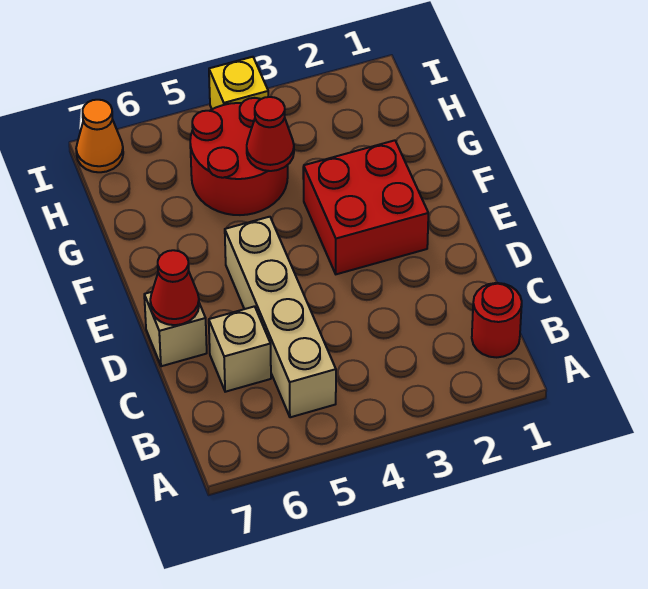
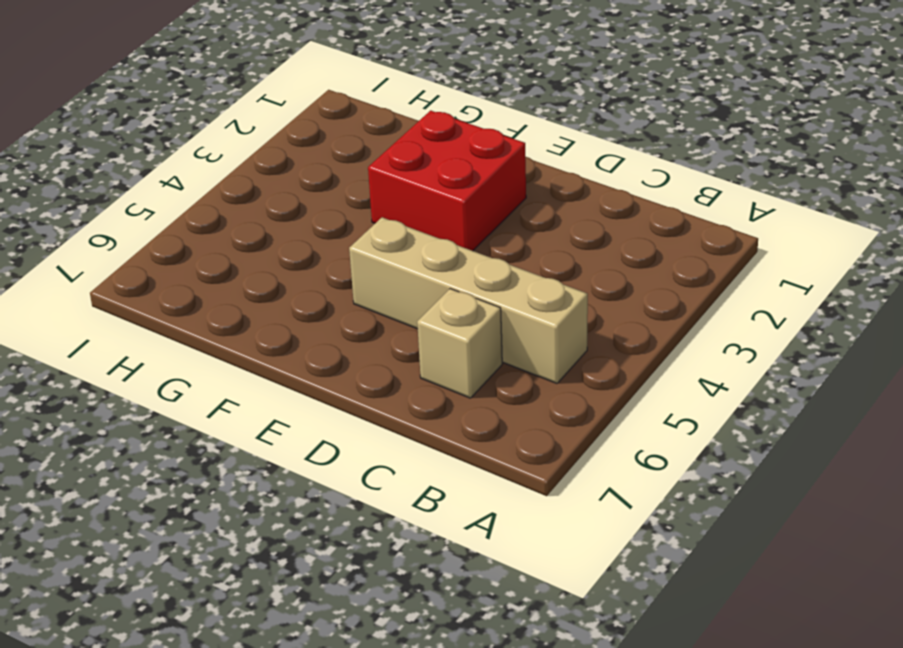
none -> red 1x1 round brick [472,283,522,357]
none -> tan 1x1 brick [144,292,207,366]

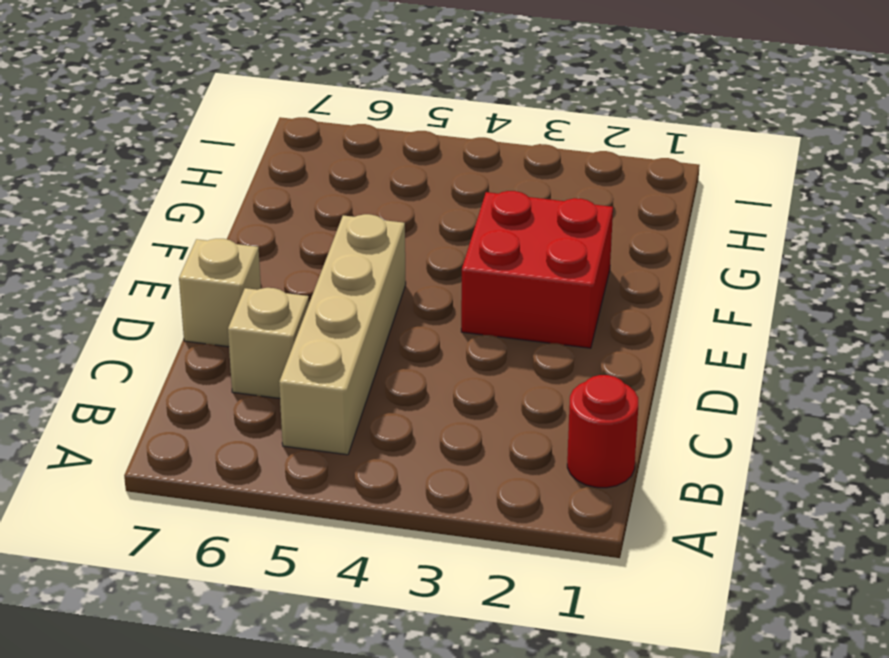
none -> red 2x2 round brick [190,98,288,215]
none -> yellow 1x1 brick [209,57,268,109]

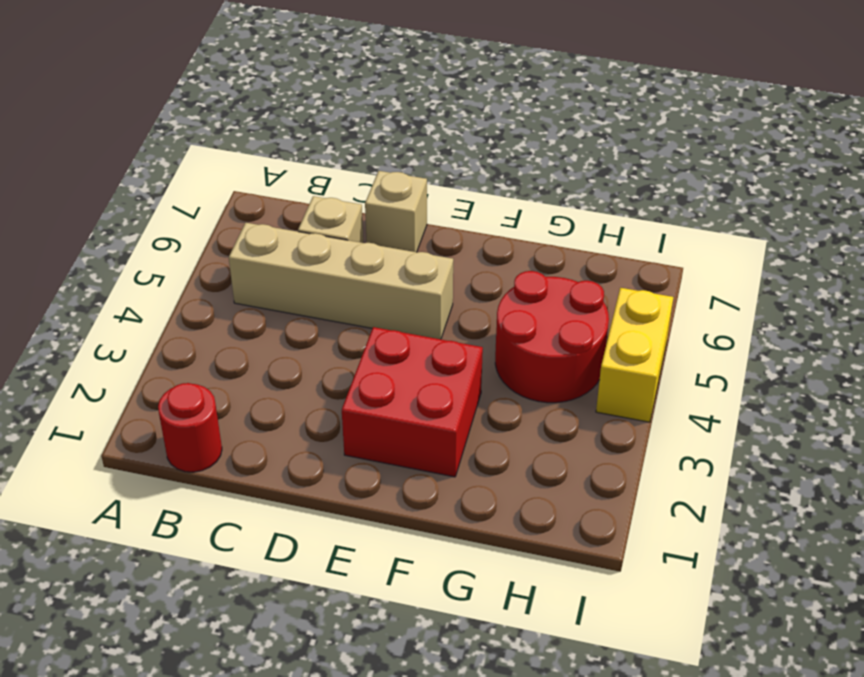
yellow 1x2 brick [596,288,673,422] -> yellow 1x1 brick [209,57,268,109]
none -> orange 1x1 cone [76,100,123,172]
none -> red 1x1 cone [150,250,199,325]

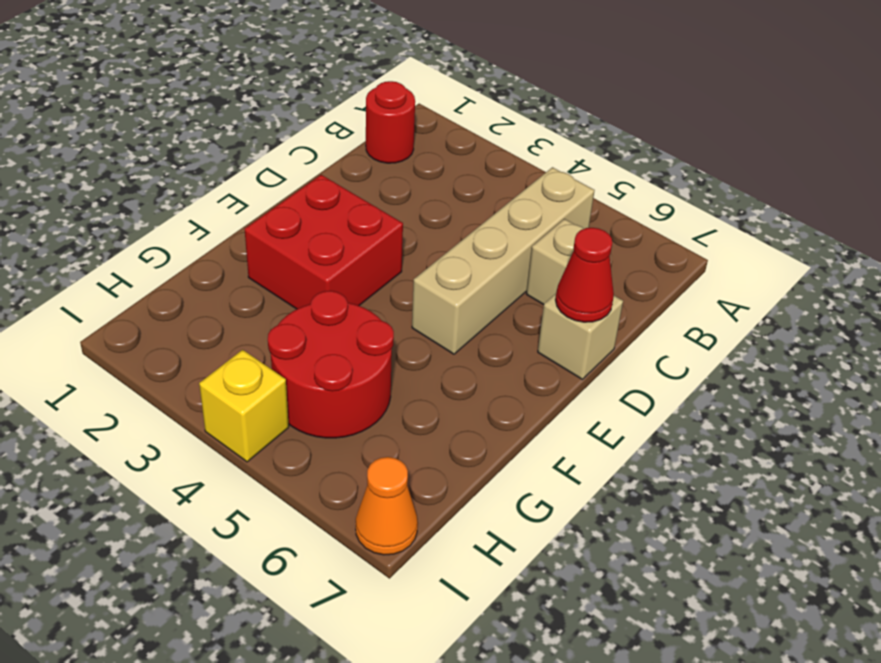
none -> red 1x1 cone [247,97,294,171]

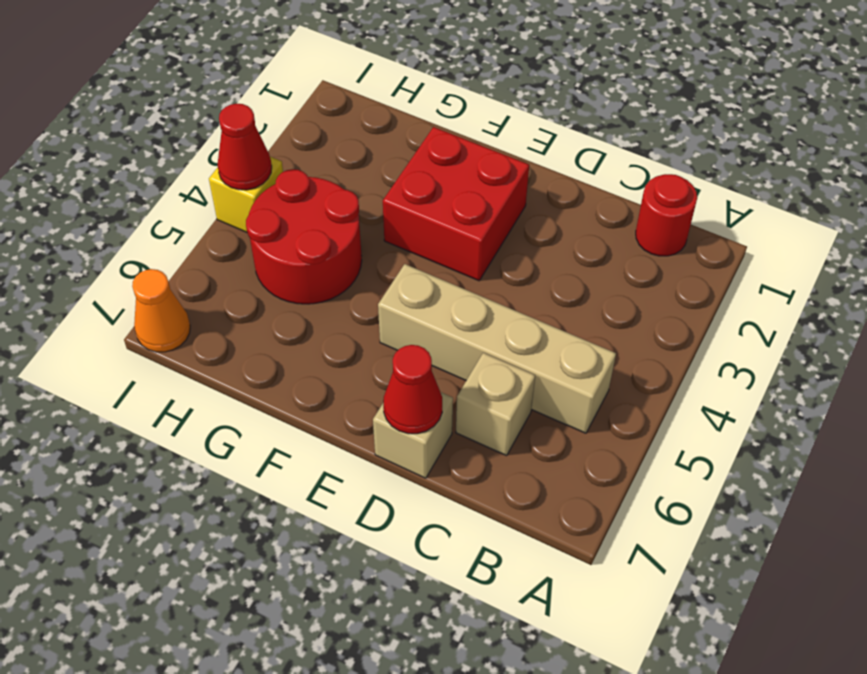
red 1x1 cone [217,104,272,190] -> red 1x1 cone moved to [247,97,294,171]

